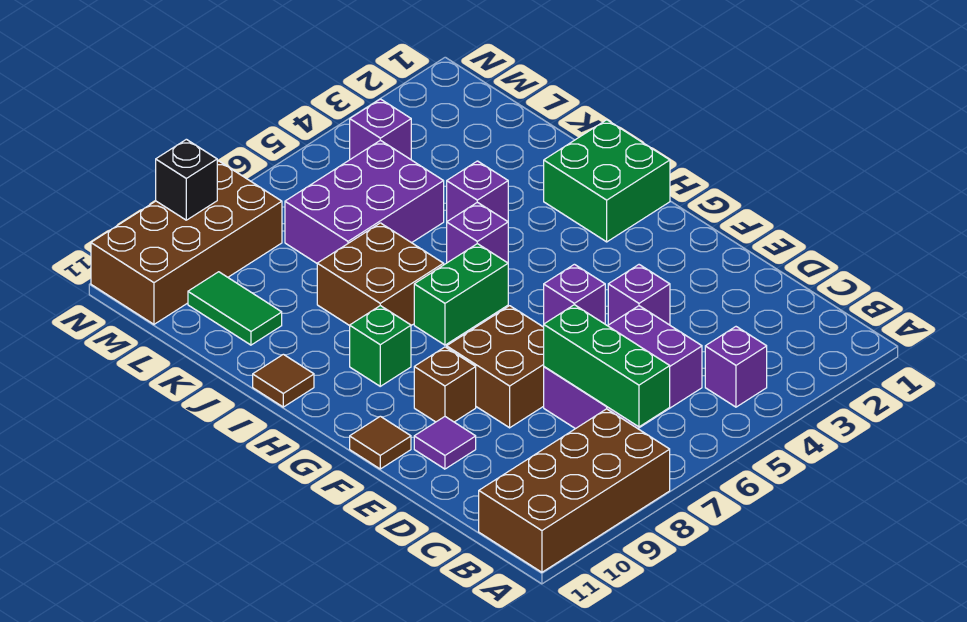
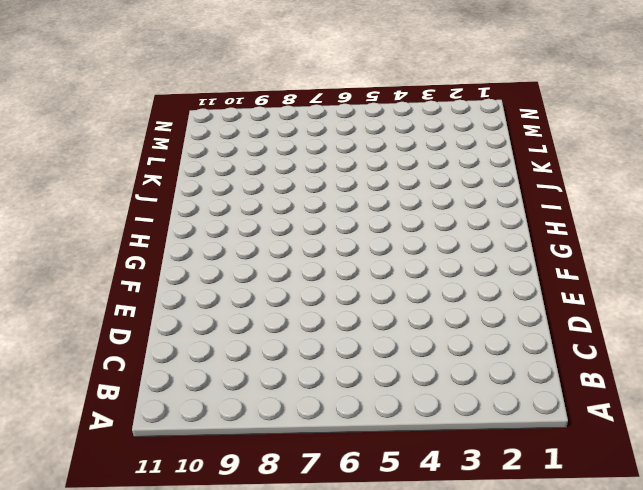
none -> brown 2x4 brick [479,409,670,572]
none -> purple 1x1 brick [705,327,767,407]
none -> purple 2x3 brick [544,306,702,429]

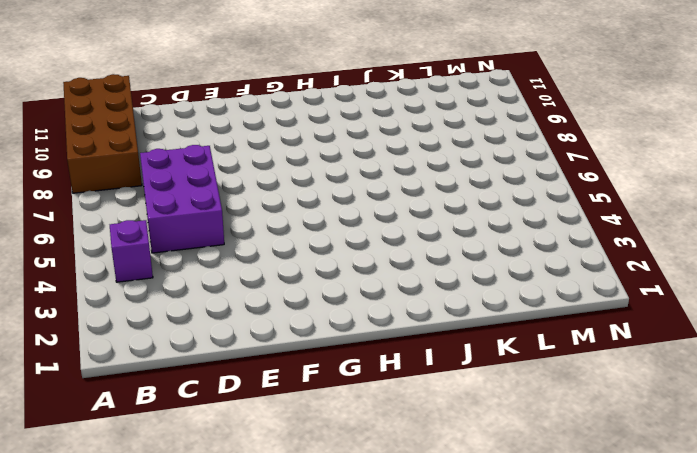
none -> purple 1x1 brick [608,265,670,325]
none -> brown 2x2 brick [447,306,544,428]
none -> purple 1x1 tile [414,417,476,469]

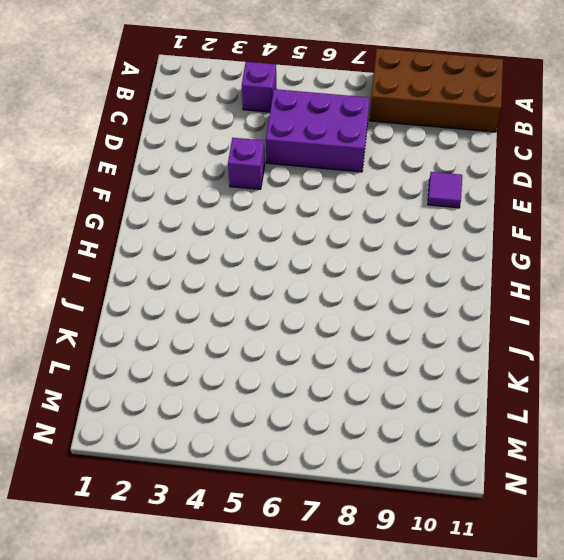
none -> brown 2x2 brick [447,306,544,428]
none -> purple 1x1 brick [544,264,605,324]
none -> brown 1x1 brick [414,347,476,422]

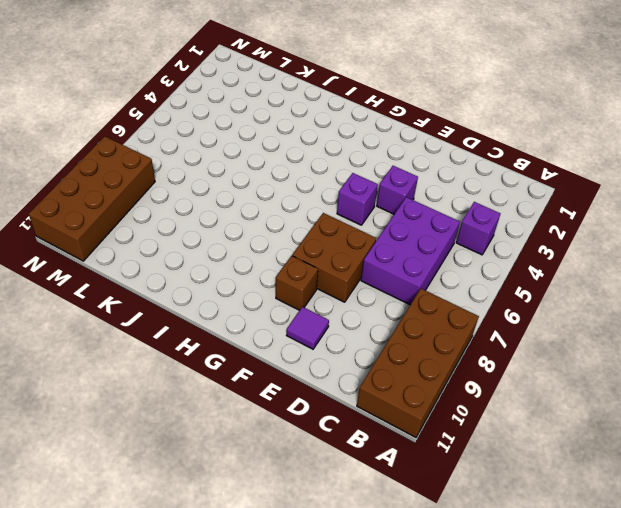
none -> brown 1x1 tile [350,416,411,469]
none -> green 2x2 brick [544,120,670,242]
none -> green 1x2 brick [414,244,508,345]

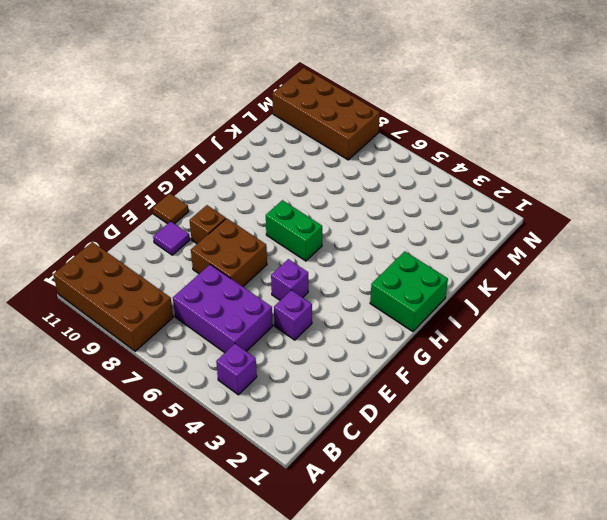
none -> green 1x1 brick [350,306,411,386]
none -> purple 1x1 brick [447,202,508,263]
none -> brown 2x2 brick [317,223,444,326]

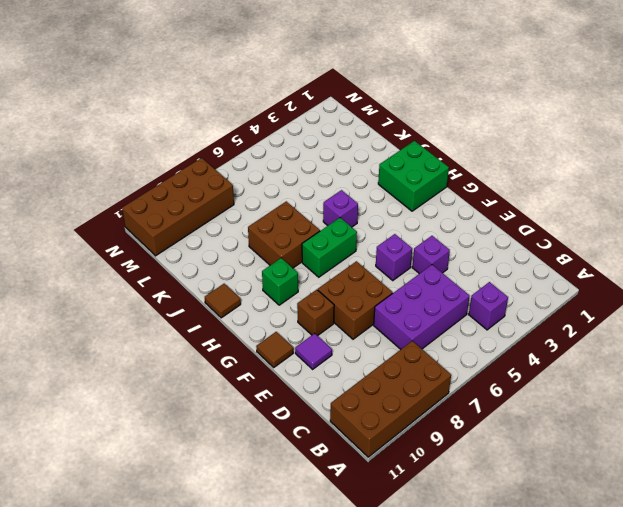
none -> purple 1x1 brick [447,161,508,221]
none -> purple 2x3 brick [285,140,444,263]
none -> green 1x2 tile [188,272,282,345]

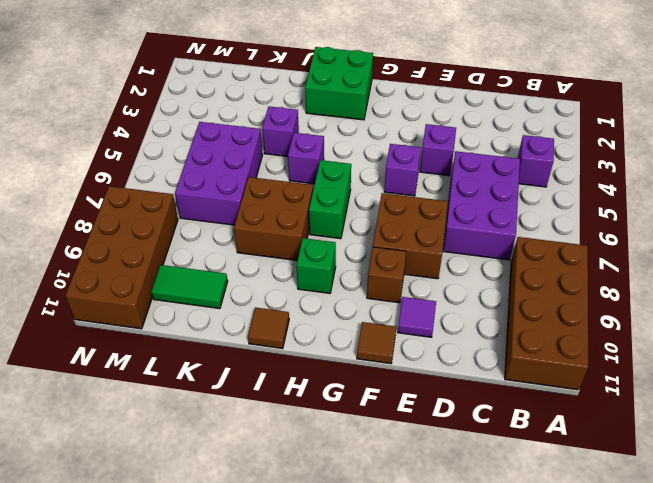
none -> purple 1x1 brick [350,99,411,159]
none -> green 1x3 brick [544,305,670,427]
none -> black 1x1 brick [156,139,217,220]

